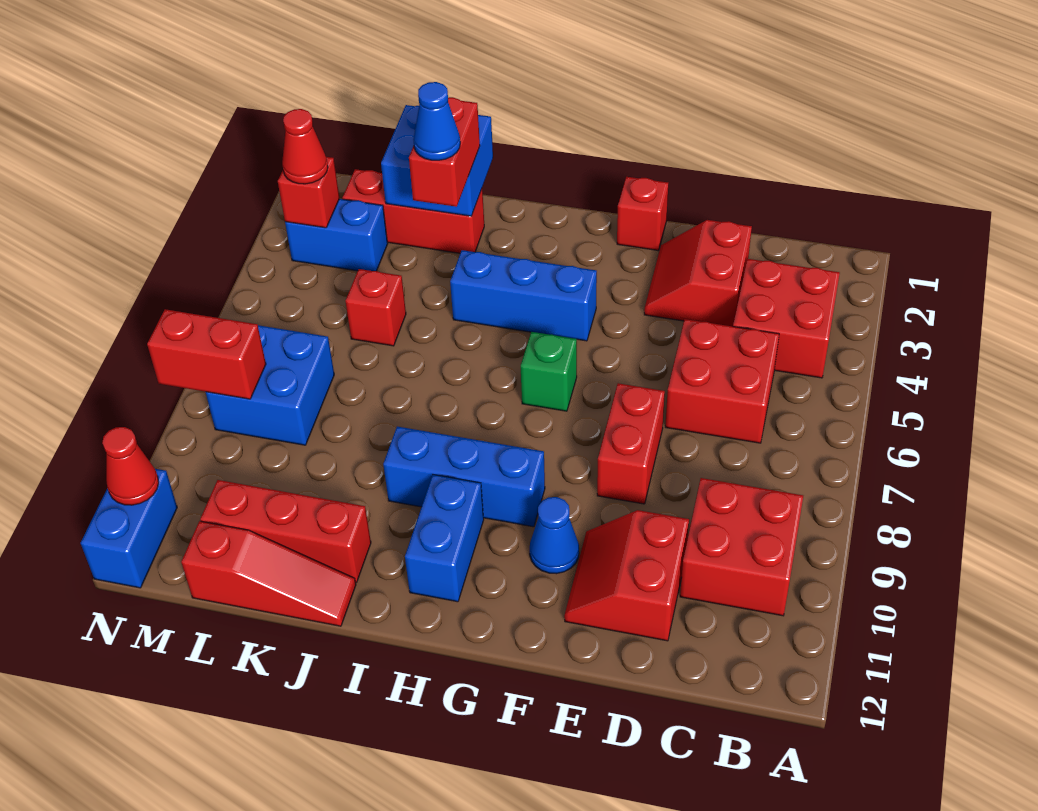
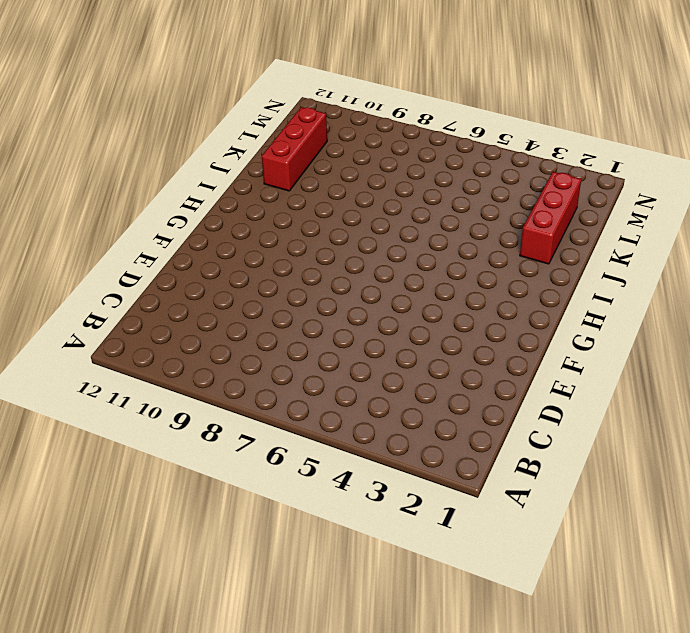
none -> red 2x2 brick [733,259,840,378]
none -> red 2x2 brick [680,478,803,616]
none -> red 2x2 brick [665,319,779,443]

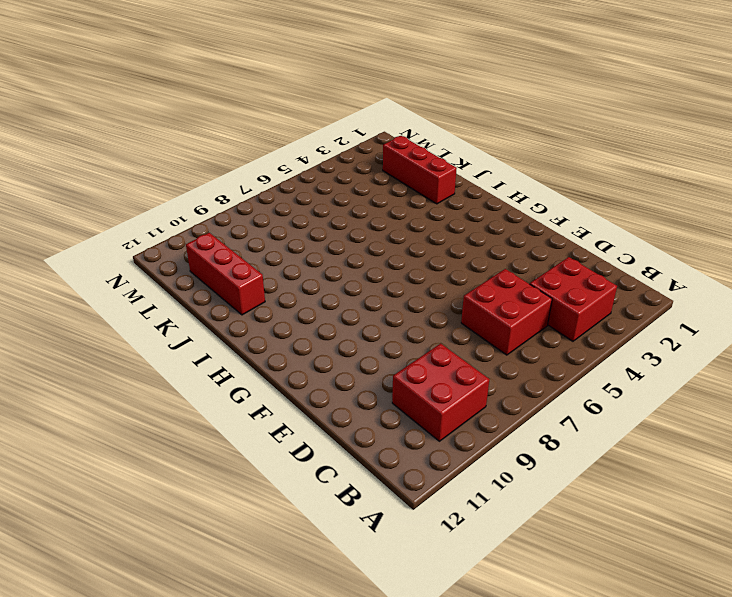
none -> red 2x2 slope [644,220,752,326]
none -> red 2x2 slope [564,510,689,641]
none -> red 1x2 brick [597,383,665,504]

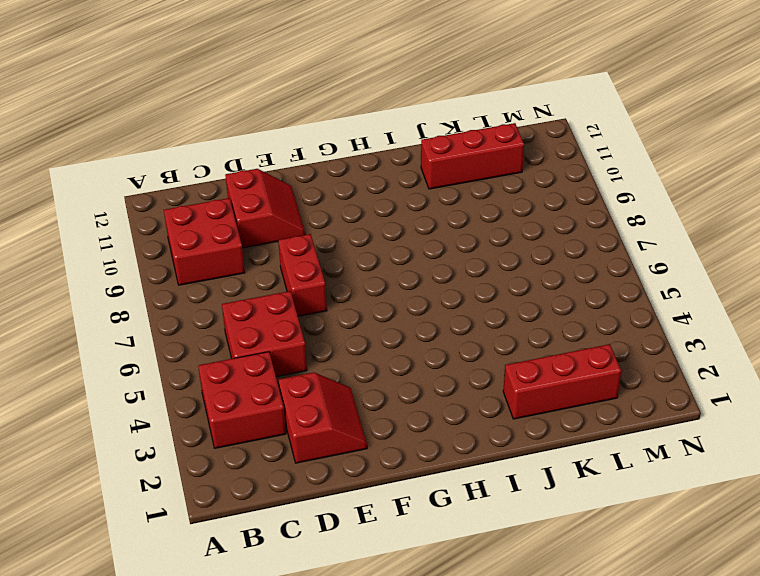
none -> red 1x1 brick [617,177,668,250]
none -> blue 1x1 cone [530,497,579,574]
none -> blue 1x3 brick [450,250,597,341]

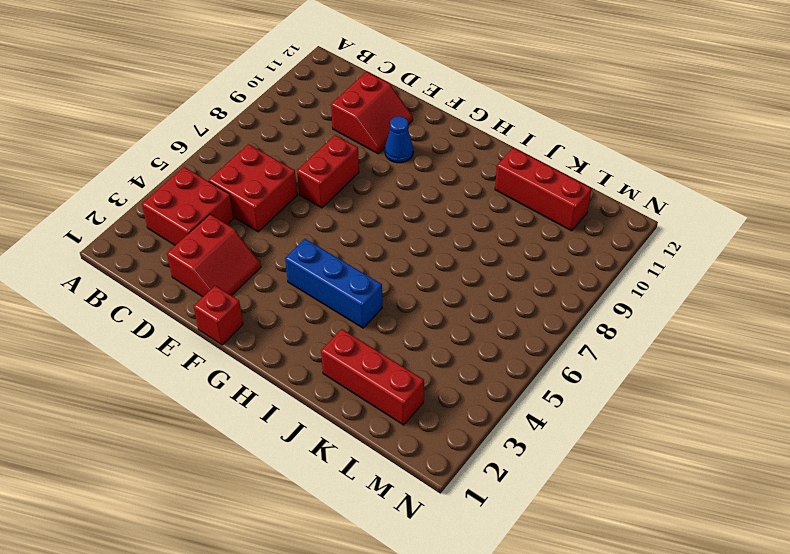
none -> red 2x2 brick [680,478,803,616]
none -> green 1x1 brick [521,332,577,411]
none -> blue 1x3 brick [383,427,545,527]

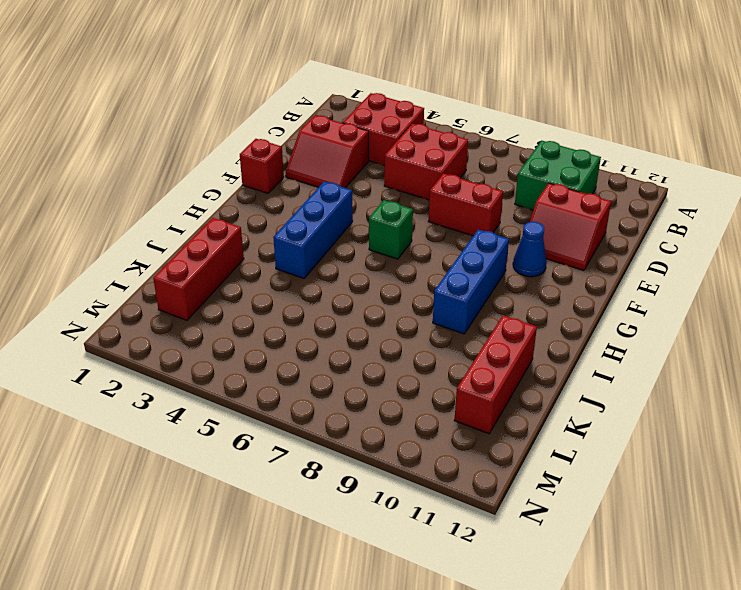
green 2x2 brick [515,141,601,210] -> red 2x2 brick [680,478,803,616]
none -> blue 1x2 brick [405,475,484,602]
none -> red 1x3 slope [181,521,356,626]
none -> red 1x1 brick [346,269,406,346]

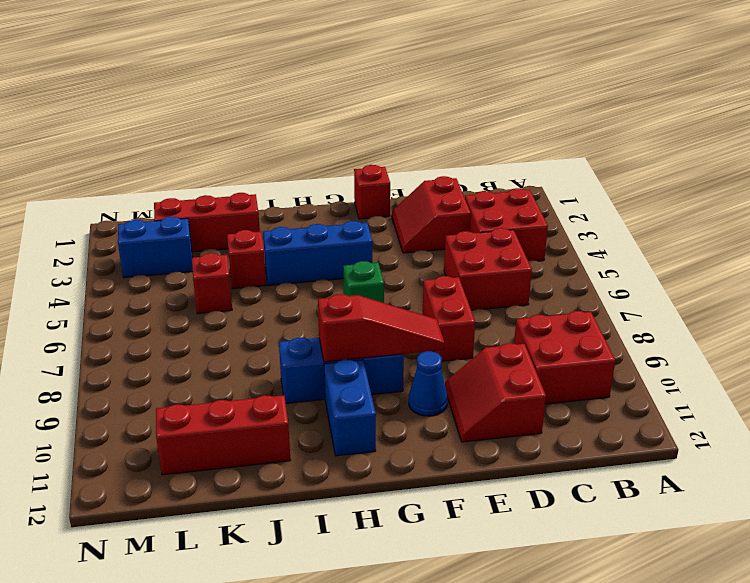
red 1x3 slope [318,294,445,362] -> red 1x3 slope moved to [181,521,356,626]
red 1x1 brick [227,230,266,289] -> red 1x1 brick moved to [278,157,339,228]
none -> blue 2x2 brick [206,325,334,445]
none -> blue 1x2 brick [81,469,177,588]
none -> blue 2x2 brick [381,105,493,216]

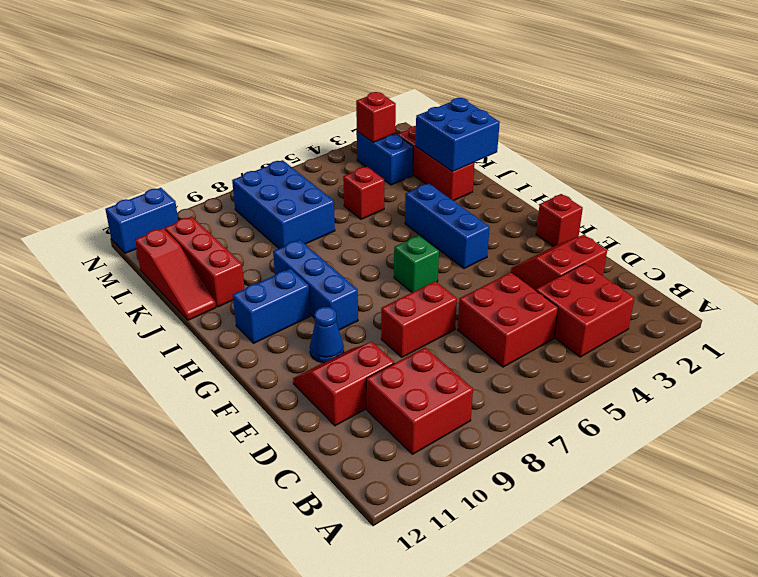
blue 2x3 brick [232,160,335,248] -> blue 2x2 brick [206,325,334,445]
none -> red 1x2 brick [147,309,266,399]
none -> red 1x1 cone [102,427,159,505]
none -> red 1x2 brick [409,97,480,207]

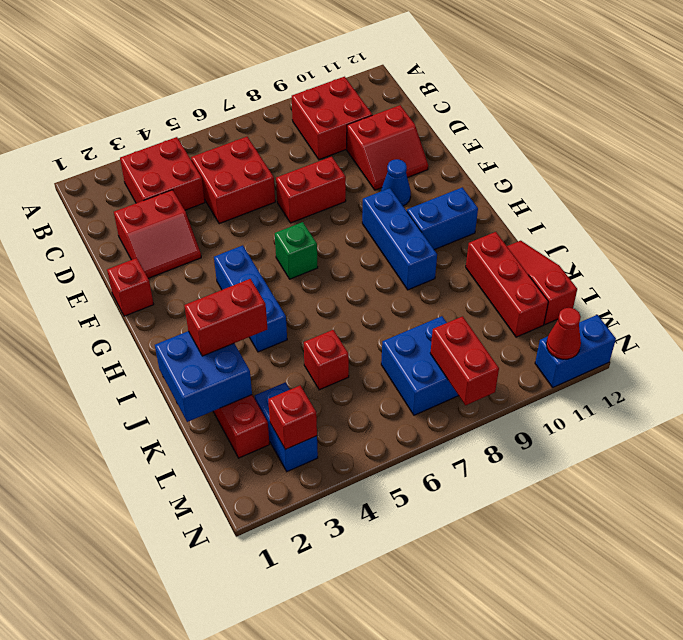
none -> red 1x1 cone [282,109,328,184]
none -> blue 1x1 cone [413,82,460,160]

